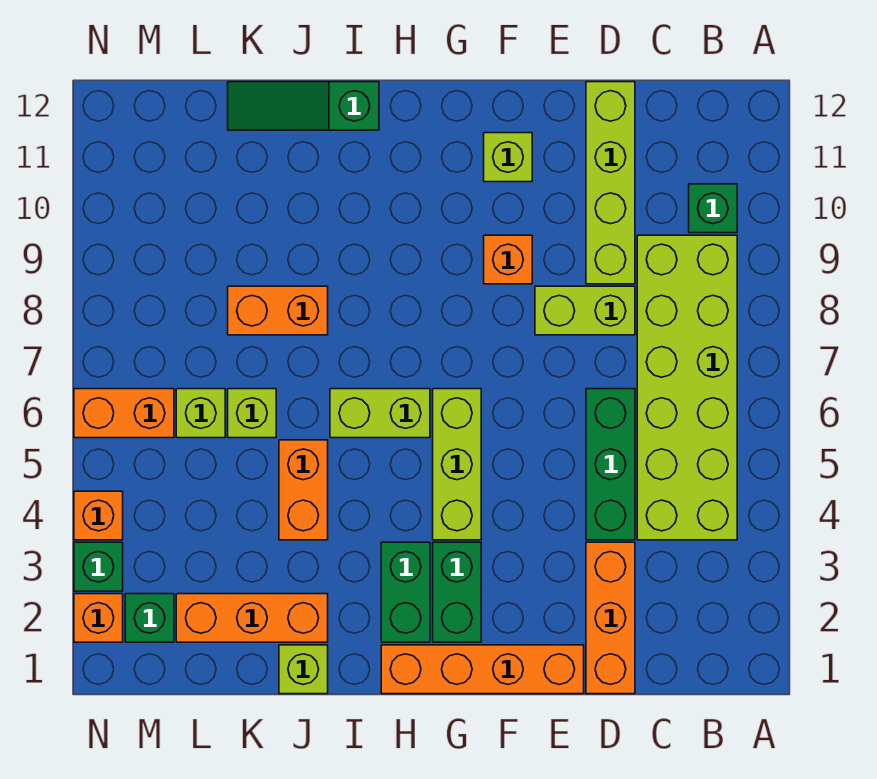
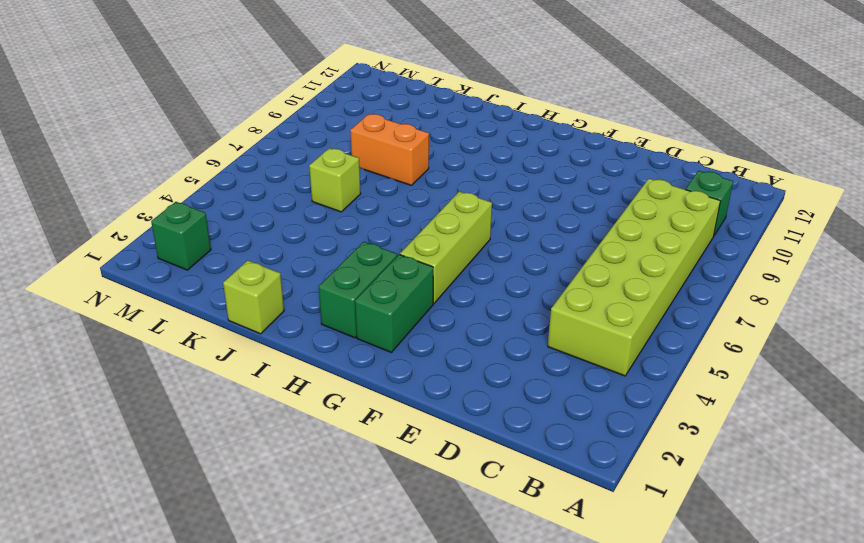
none -> orange 1x3 brick [586,542,635,694]
none -> green 1x3 brick [586,389,635,540]
none -> lime 1x2 brick [535,286,635,335]

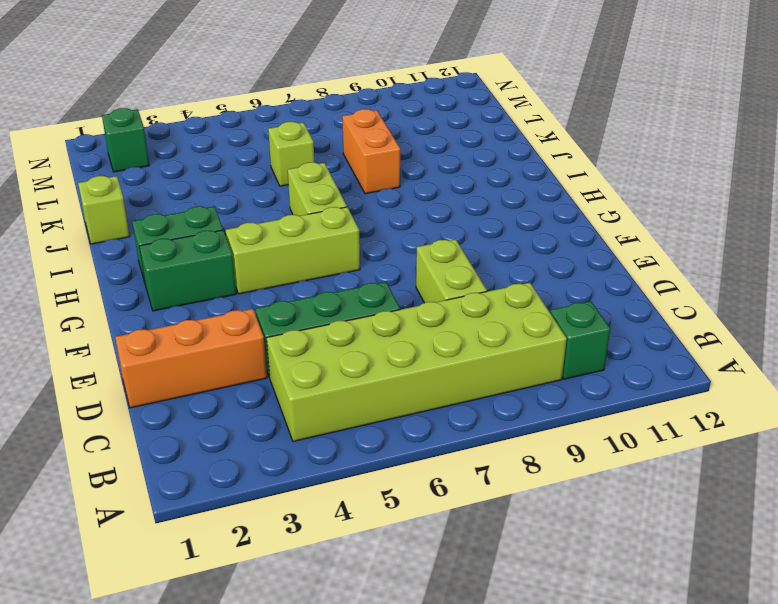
none -> lime 1x4 brick [586,82,635,284]
none -> orange 1x4 brick [381,645,584,694]
none -> orange 1x1 brick [484,235,532,284]

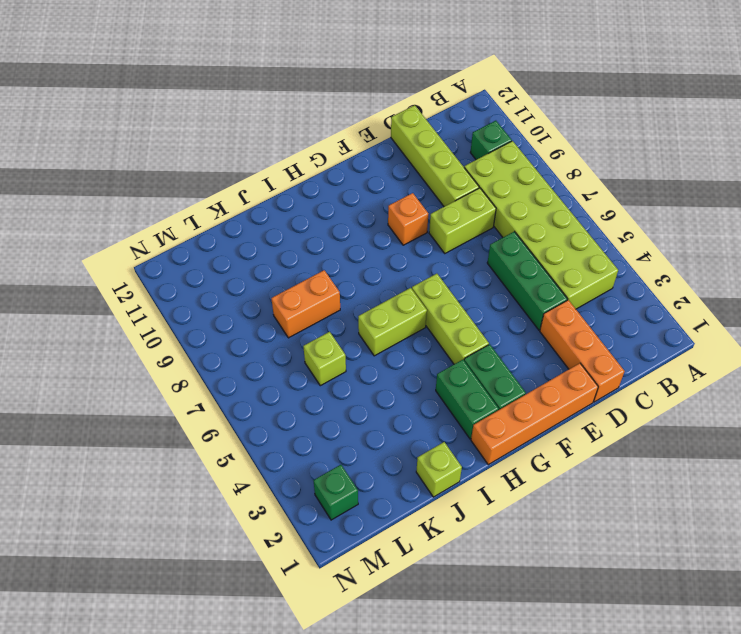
none -> lime 1x1 brick [484,133,532,182]
none -> green 1x3 slope [228,82,379,130]
none -> orange 1x3 brick [176,594,328,642]

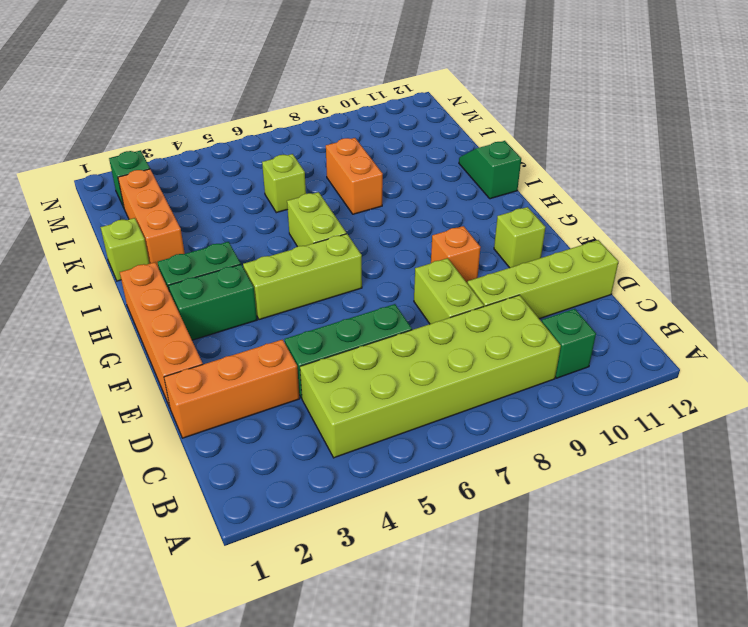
green 1x2 slope [459,141,521,199] -> green 1x3 slope [228,82,379,130]
none -> orange 1x2 brick [279,440,328,540]
none -> lime 1x1 brick [176,389,225,438]
none -> orange 1x2 brick [74,389,174,438]

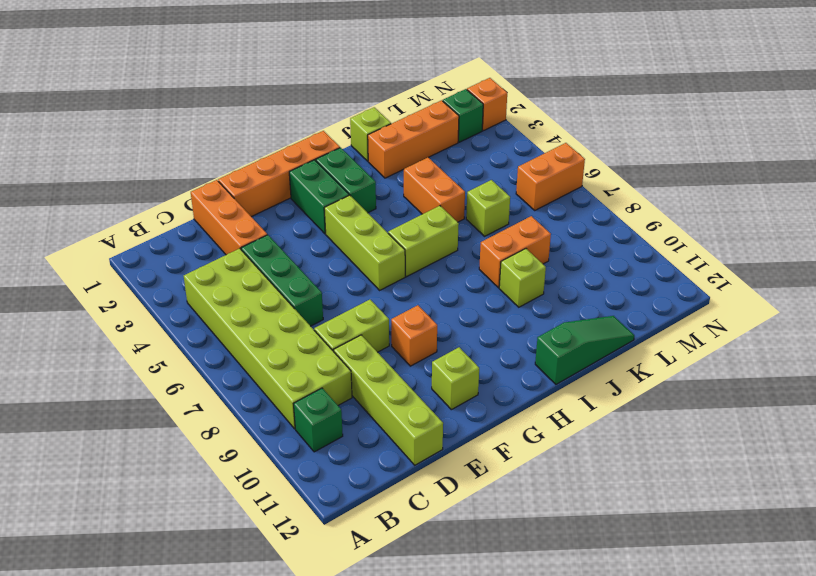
lime 1x1 brick [499,249,546,307] -> lime 1x1 brick moved to [176,389,225,438]
none -> green 1x1 brick [74,542,123,591]
none -> orange 1x1 brick [74,491,123,540]

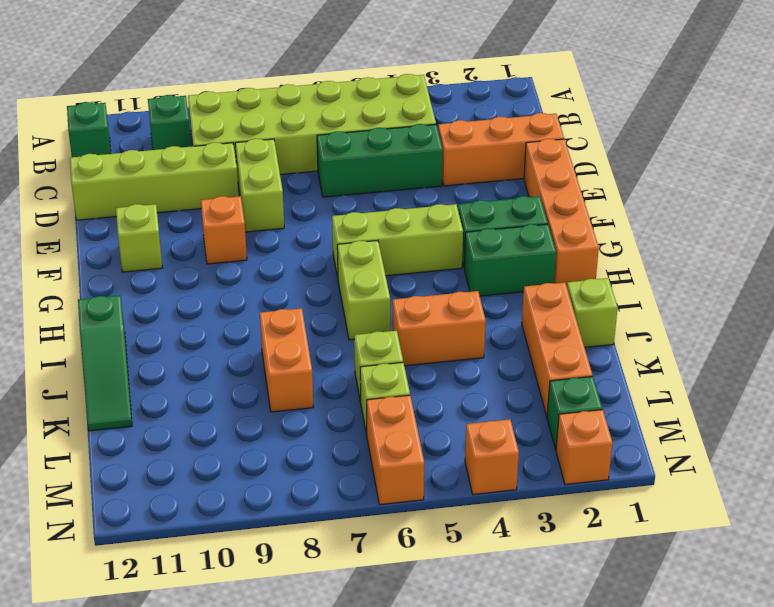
green 1x1 brick [67,102,111,157] -> green 1x1 brick moved to [74,542,123,591]

